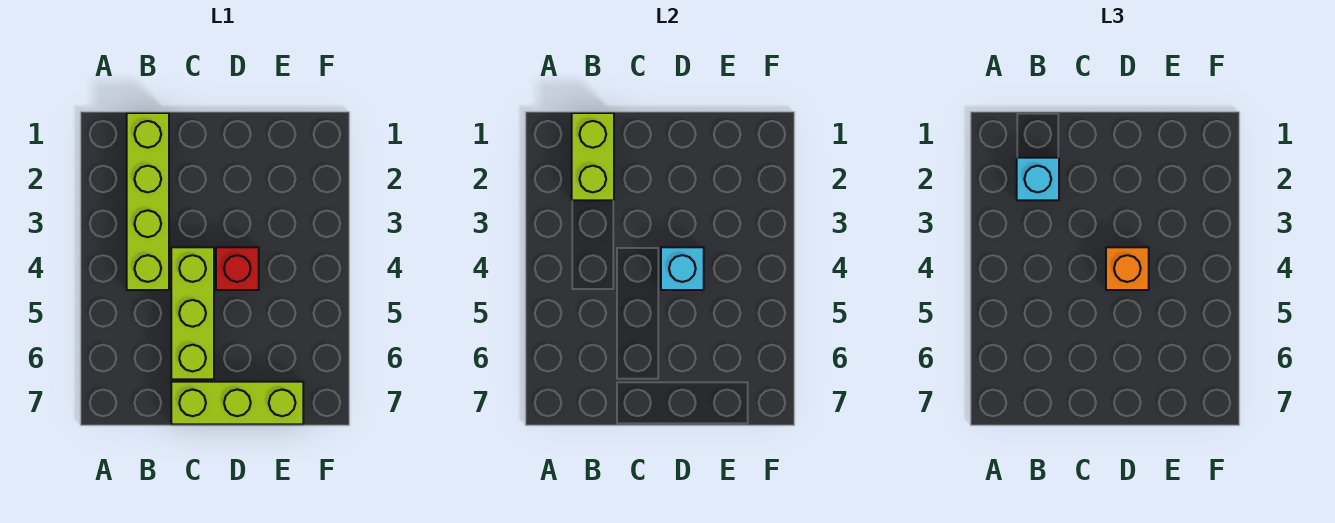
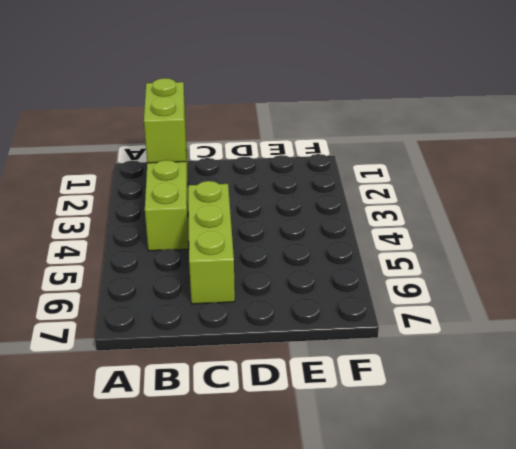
none -> lime 1x3 brick [171,382,303,424]
none -> red 1x1 brick [216,247,259,290]

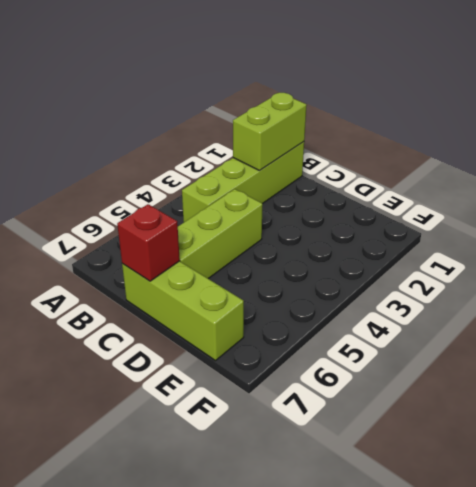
red 1x1 brick [117,204,180,281] -> red 1x1 brick moved to [216,247,259,290]
none -> cyan 1x1 brick [661,247,704,290]
none -> cyan 1x1 brick [1017,158,1059,200]

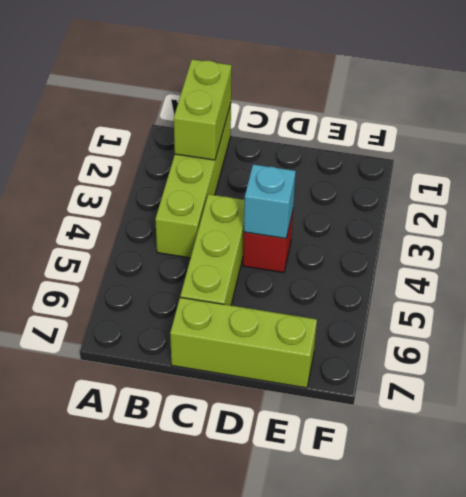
none -> cyan 1x1 brick [1017,158,1059,200]
none -> orange 1x1 brick [1106,247,1149,290]

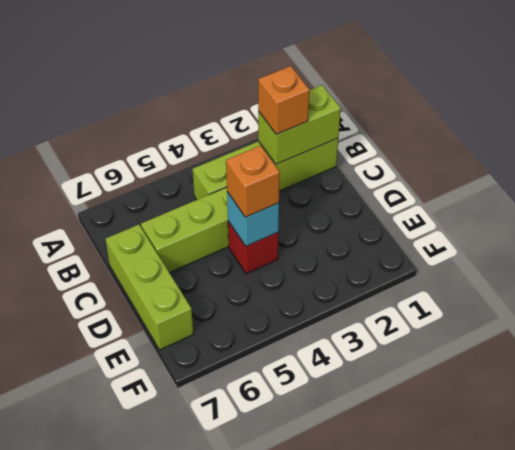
orange 1x1 brick [258,66,310,134] -> cyan 1x1 brick [1017,158,1059,200]

